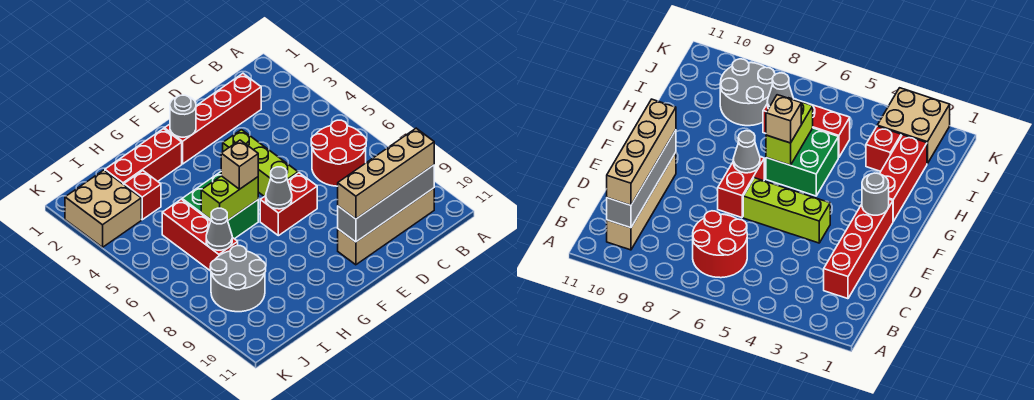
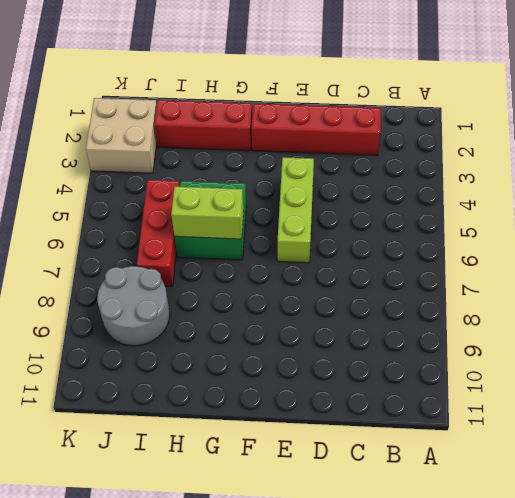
none -> red 2x2 round brick [311,120,366,186]
none -> tan 1x4 brick [338,188,434,265]
none -> red 1x2 brick [260,173,317,236]

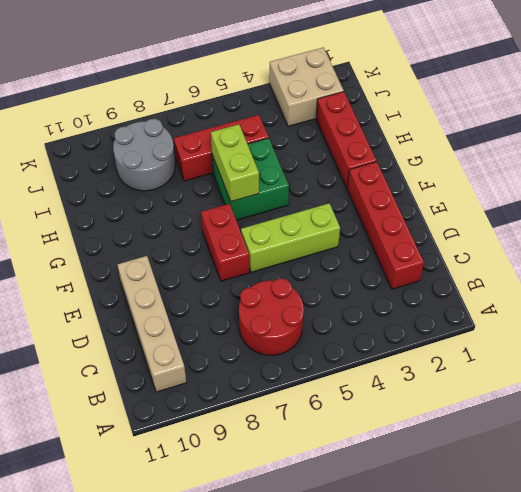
none -> red 1x1 brick [124,171,161,220]
none -> grey 1x4 brick [338,165,434,242]
none -> grey 1x1 round brick [170,95,196,137]

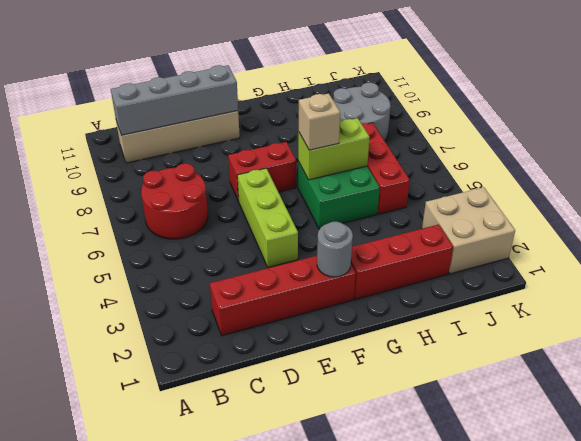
none -> red 1x1 brick [124,171,161,220]
none -> grey 1x1 cone [266,167,292,209]
none -> grey 1x1 cone [206,208,232,250]

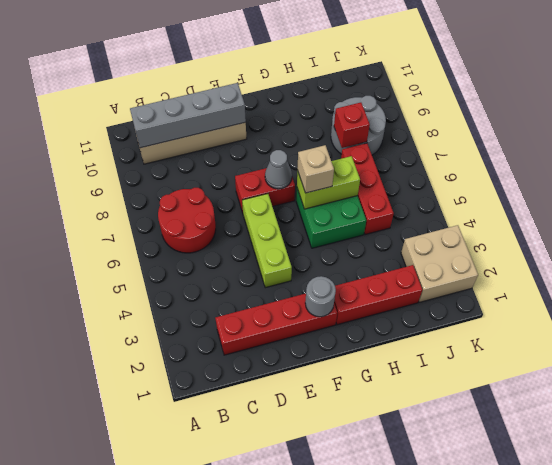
red 1x1 brick [334,102,370,148] -> red 1x1 brick moved to [124,171,161,220]
none -> grey 1x1 cone [206,208,232,250]
none -> tan 1x4 brick [338,128,434,219]

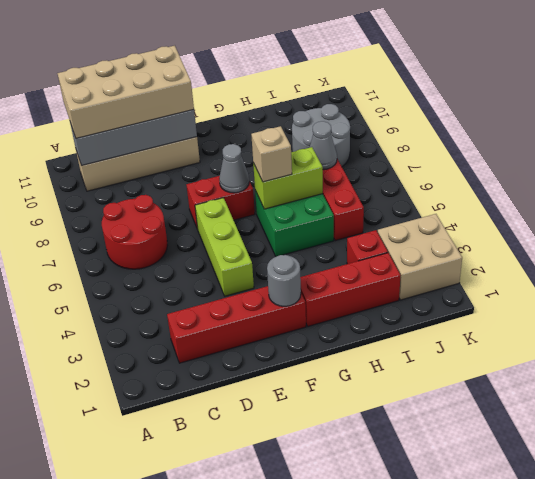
tan 2x4 brick [57,46,194,138] -> tan 1x4 brick [338,128,434,219]

